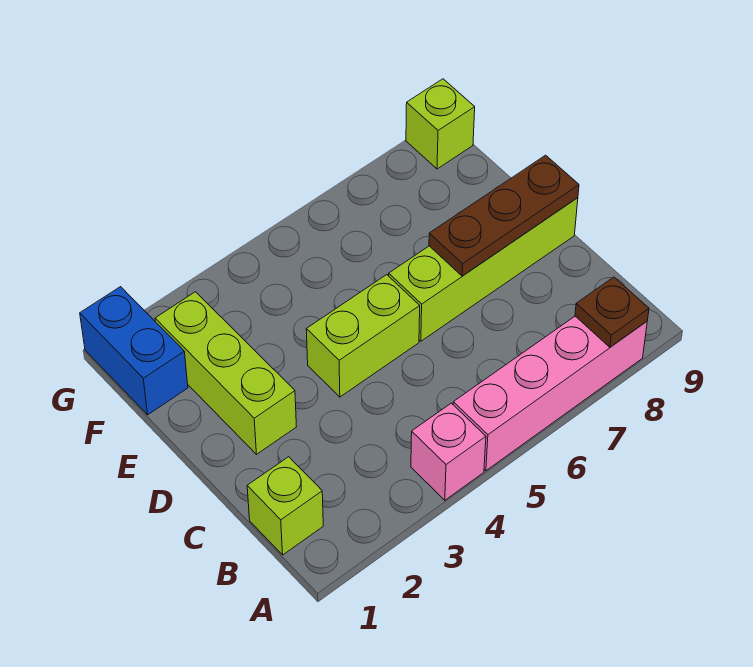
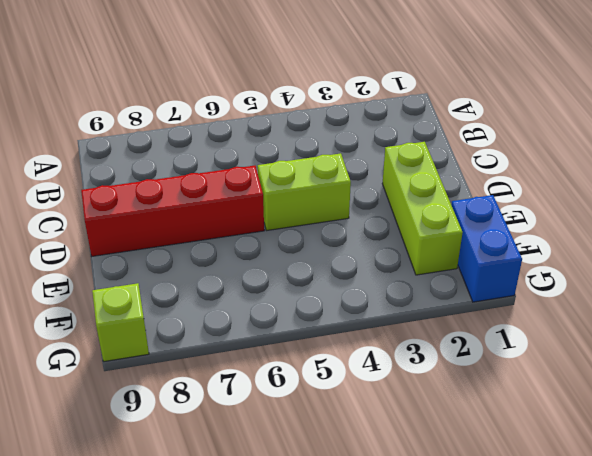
red 1x4 brick [81,166,264,256] -> lime 1x4 brick [389,198,578,341]
none -> pink 1x1 brick [411,403,486,500]
none -> pink 1x4 brick [453,316,647,471]

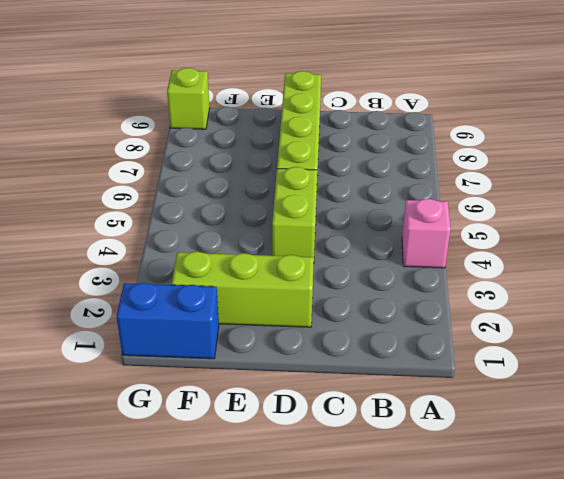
none -> pink 1x4 brick [453,316,647,471]
none -> lime 1x1 brick [247,457,323,555]

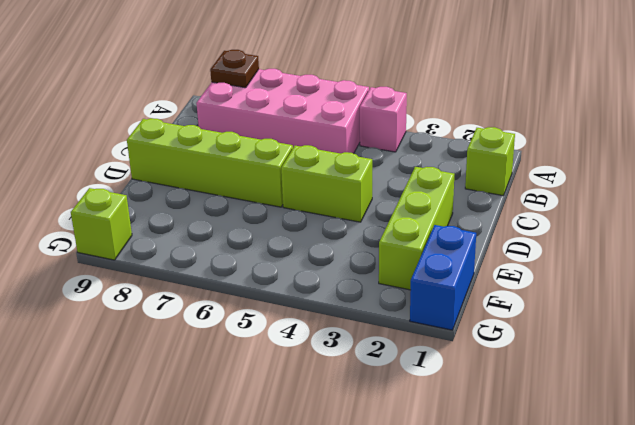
pink 2x4 brick [196,69,369,154] -> pink 1x4 brick [453,316,647,471]
none -> brown 1x3 plate [429,155,579,276]

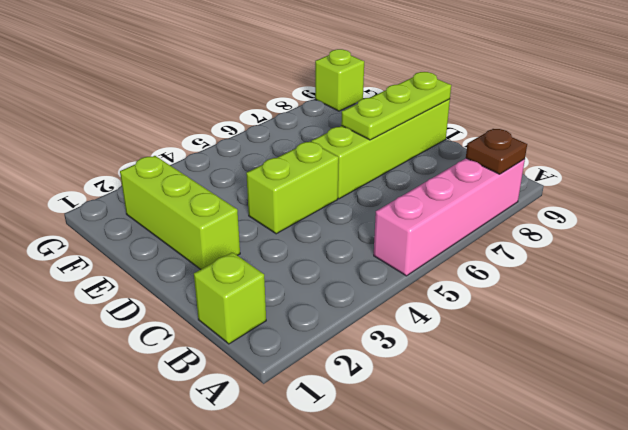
lime 1x3 plate [341,72,451,140] -> brown 1x3 plate [429,155,579,276]
none -> pink 1x1 brick [411,403,486,500]
none -> blue 1x2 brick [80,287,188,415]

